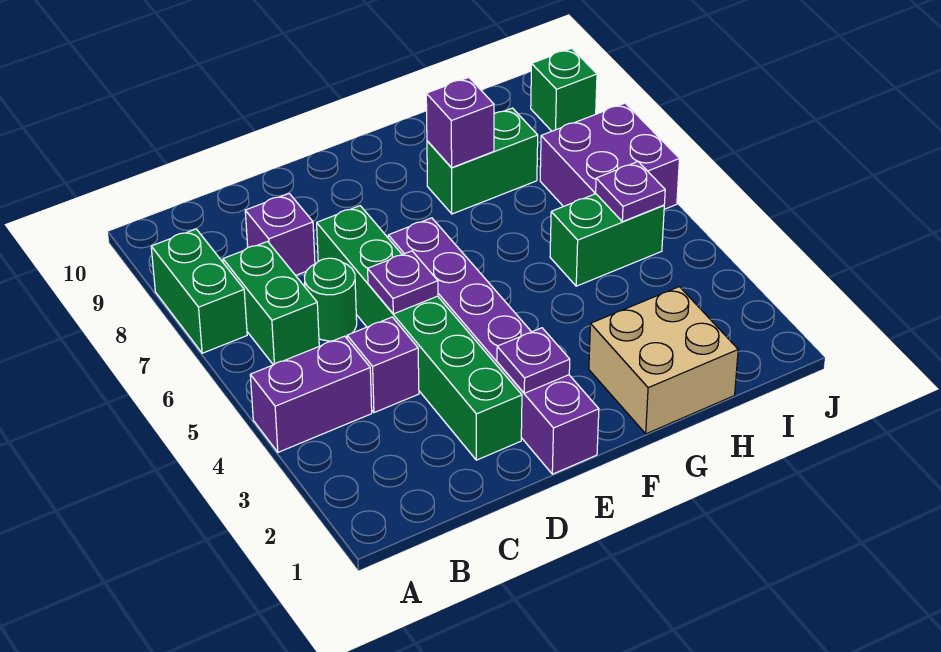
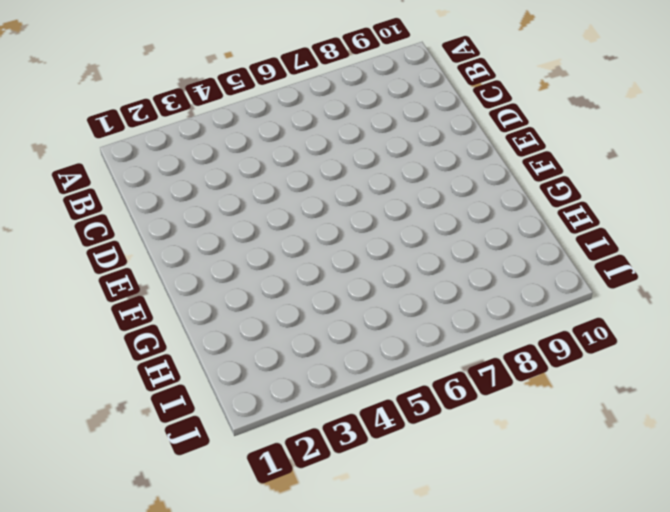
none -> purple 1x2 brick [250,336,372,452]
none -> green 1x2 brick [151,229,247,353]
none -> green 1x2 brick [223,241,319,365]

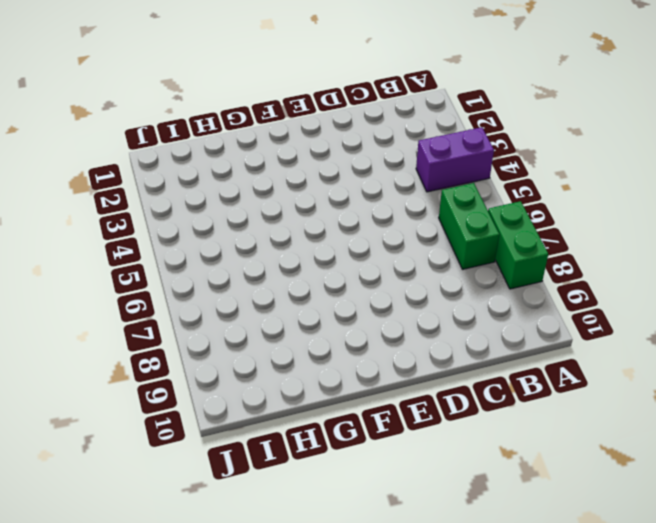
none -> purple 1x1 brick [347,317,419,413]
none -> green 1x1 round brick [304,258,357,341]
none -> purple 1x1 brick [245,194,315,275]

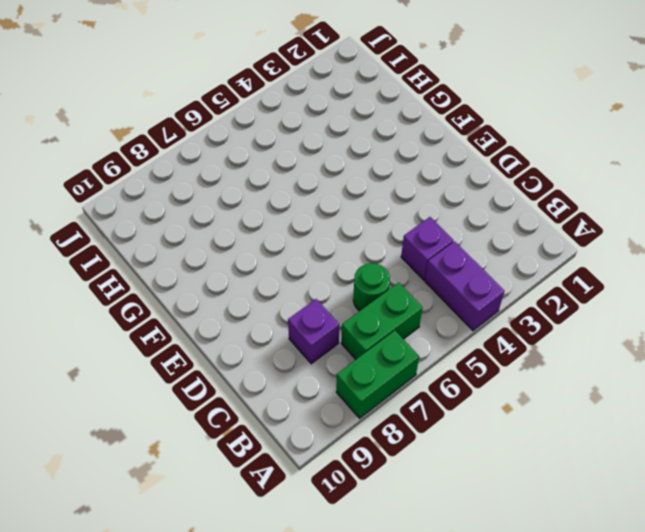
none -> green 1x6 brick [317,206,522,460]
none -> purple 1x6 brick [388,218,599,474]
none -> tan 2x2 brick [589,287,738,434]

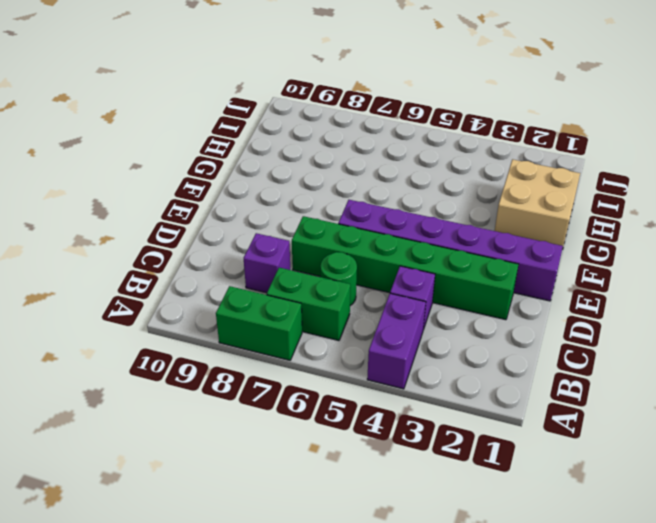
none -> green 1x2 brick [427,108,538,214]
none -> green 1x2 brick [550,194,664,286]
none -> purple 2x2 brick [540,103,679,209]

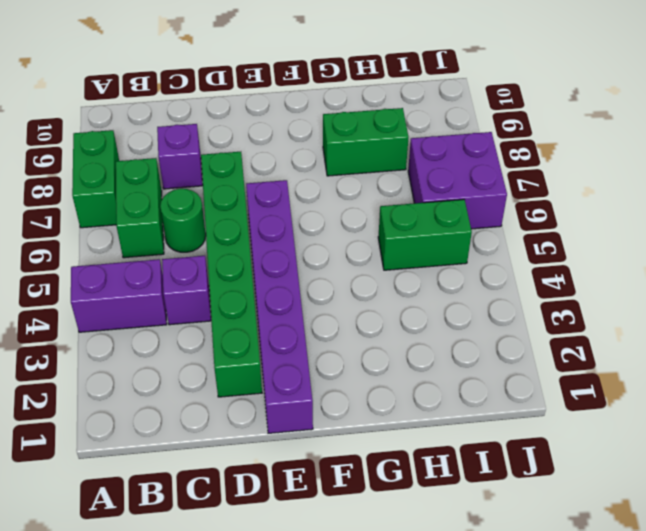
none -> tan 2x2 brick [589,287,738,434]
none -> green 1x1 brick [531,48,597,131]
none -> purple 1x1 plate [368,251,438,314]

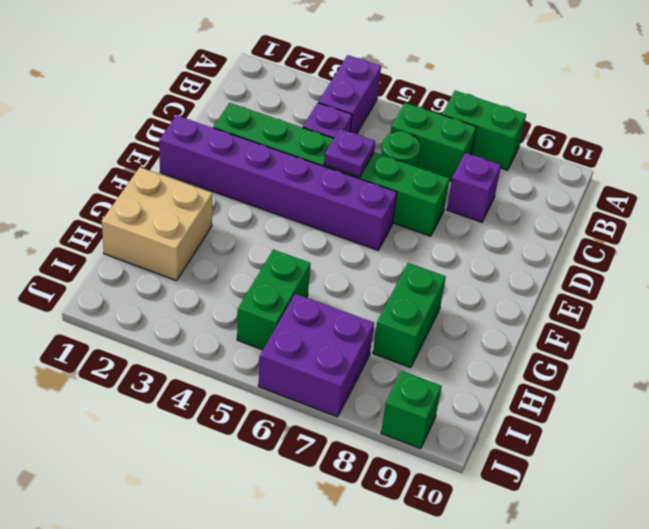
none -> purple 1x1 plate [497,328,570,393]
none -> purple 1x1 brick [426,77,494,168]
none -> purple 1x1 plate [596,162,665,222]

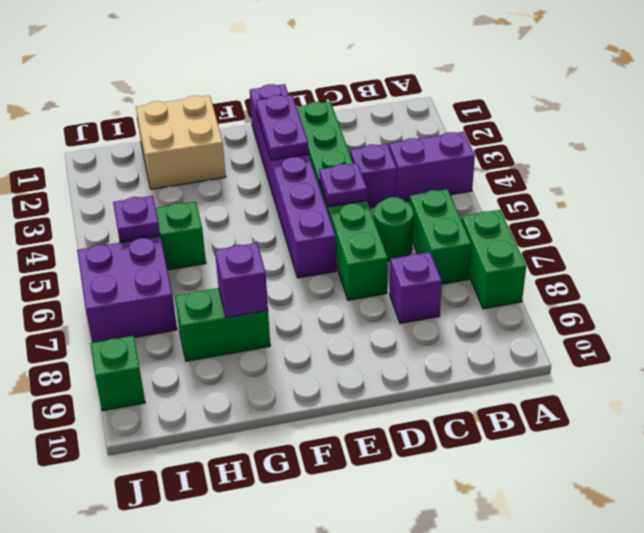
purple 1x2 plate [256,95,309,160] -> purple 1x1 plate [497,328,570,393]

